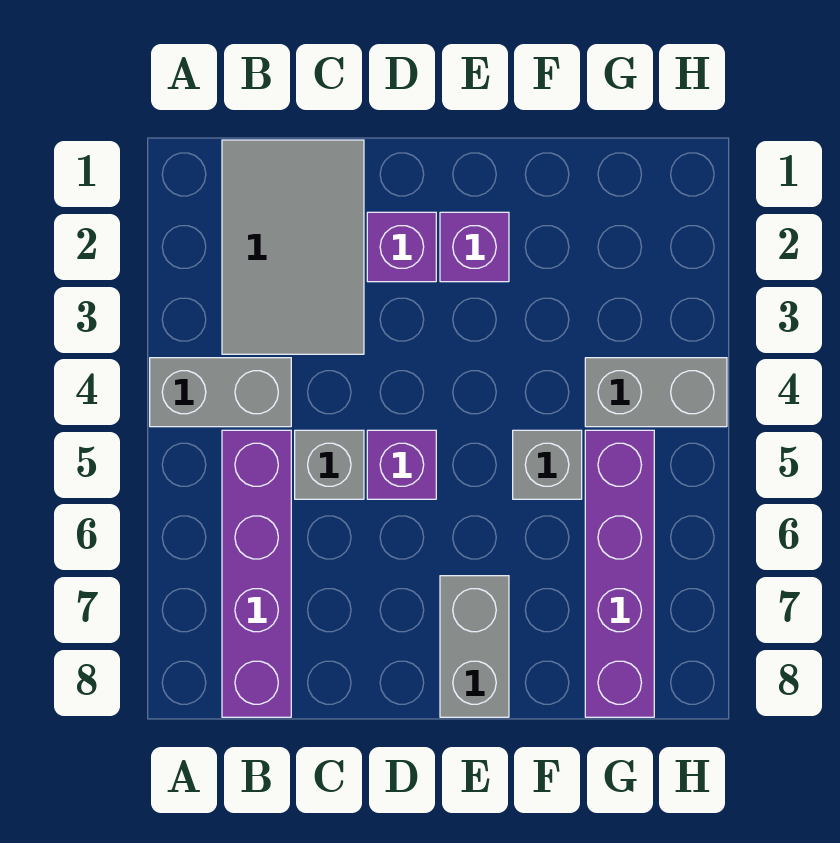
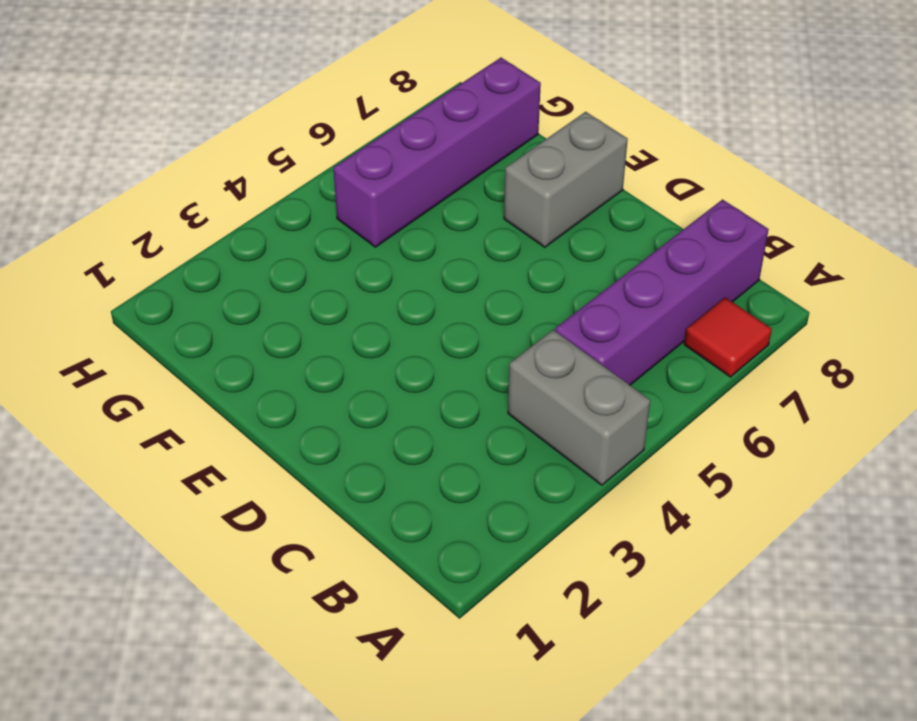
red 1x1 tile [684,297,772,377] -> none
none -> grey 2x3 tile [222,140,364,354]
none -> grey 1x1 brick [295,430,364,499]

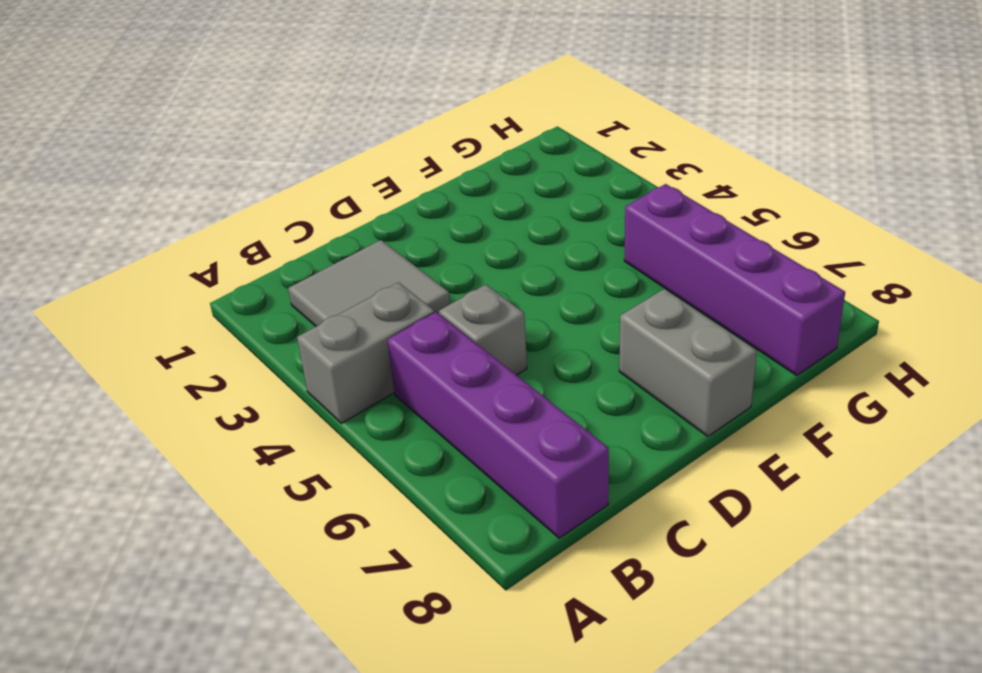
grey 2x2 tile [288,240,450,326] -> grey 2x3 tile [222,140,364,354]
none -> purple 1x1 brick [367,212,436,282]
none -> purple 1x1 brick [367,430,436,499]

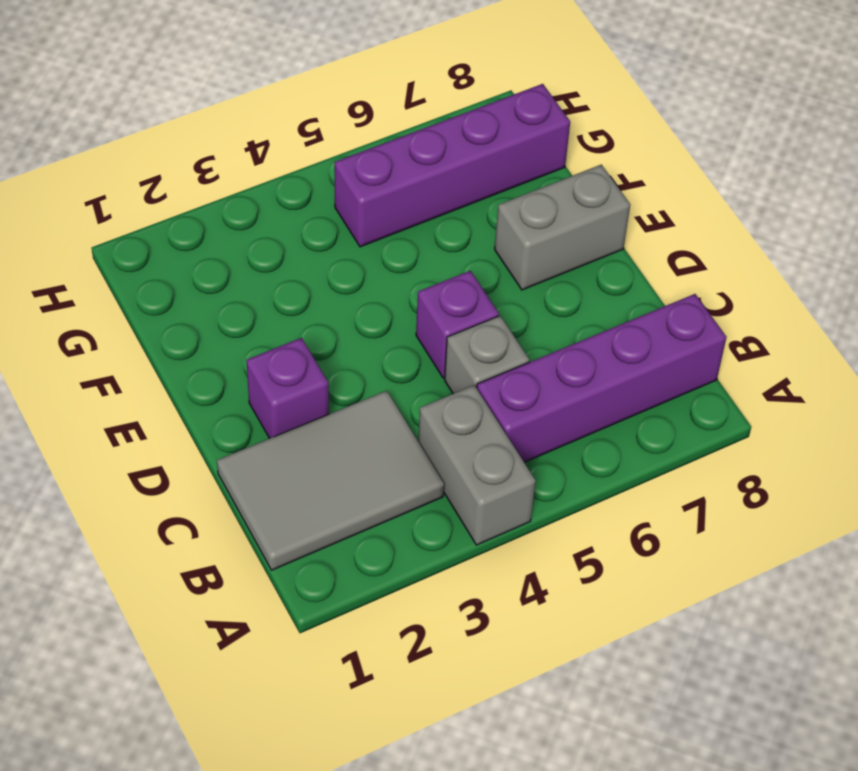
none -> purple 1x1 brick [440,212,509,282]
none -> grey 1x1 brick [513,430,582,499]

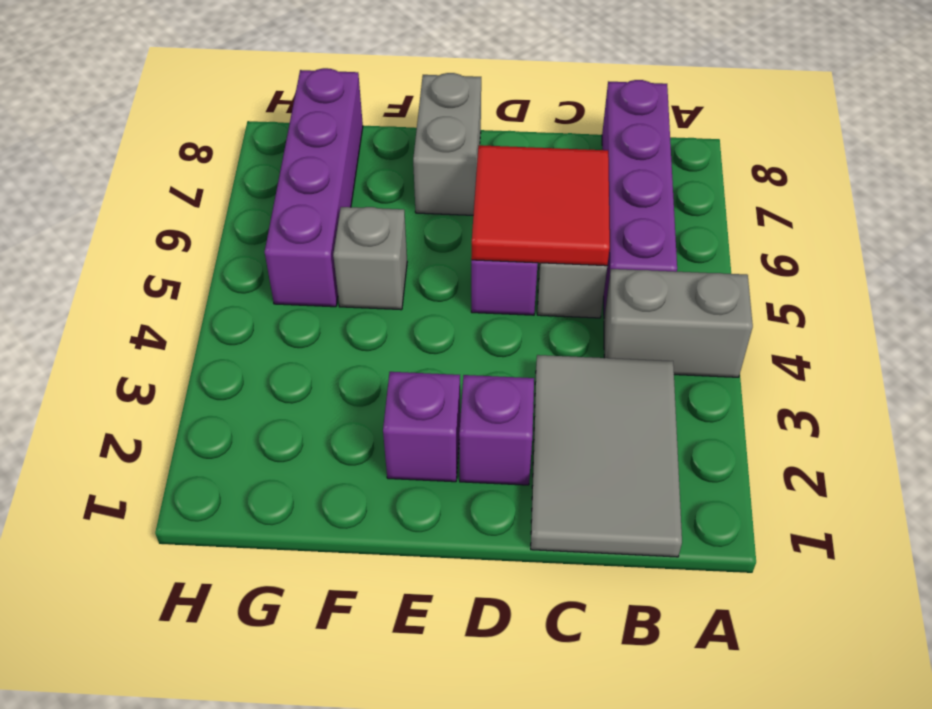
red 2x2 tile [471,145,610,266] -> none
none -> grey 1x2 brick [585,358,727,427]

